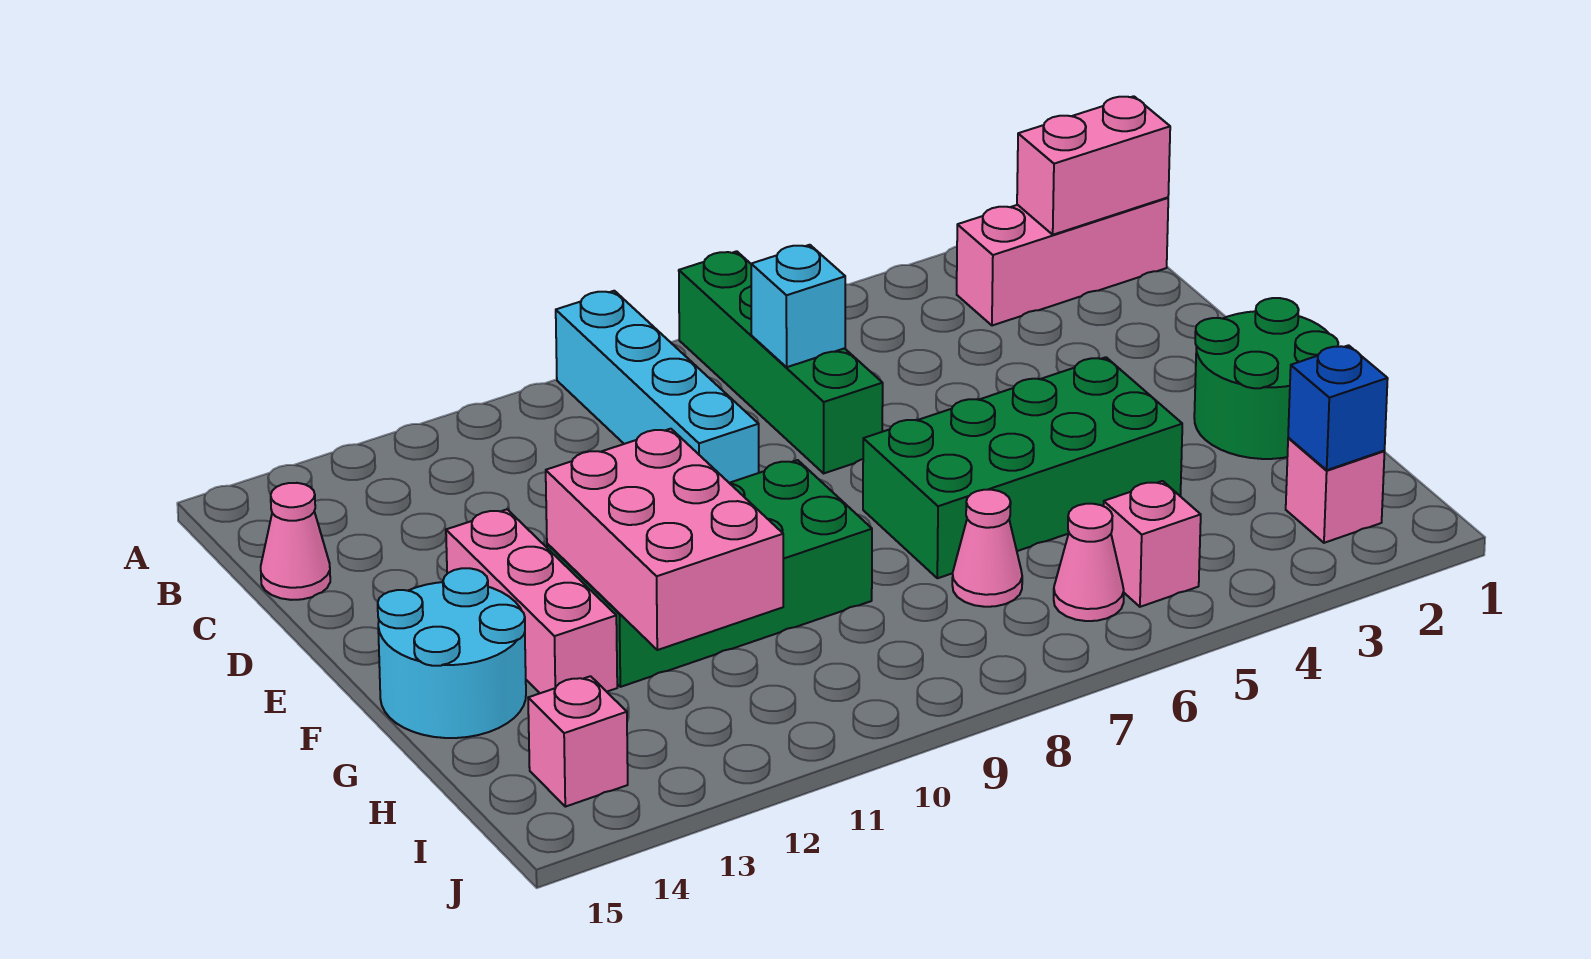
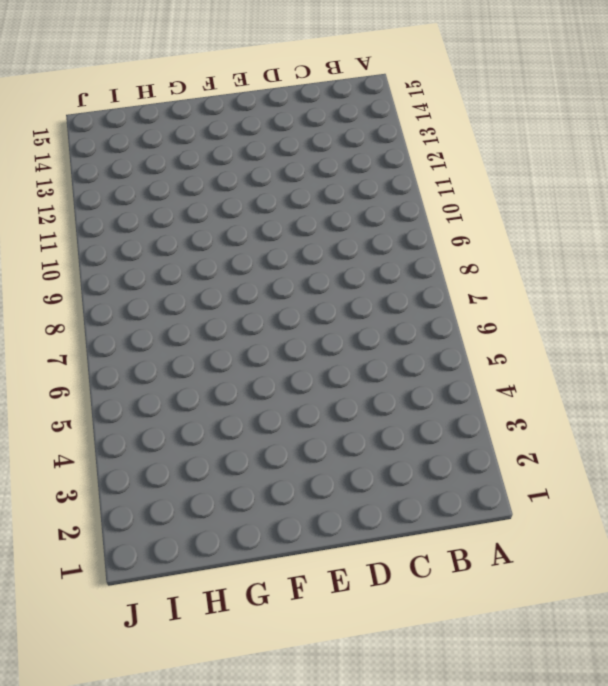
none -> green 1x4 brick [679,251,883,473]
none -> cyan 1x4 brick [556,291,759,483]
none -> pink 1x3 brick [957,197,1168,326]

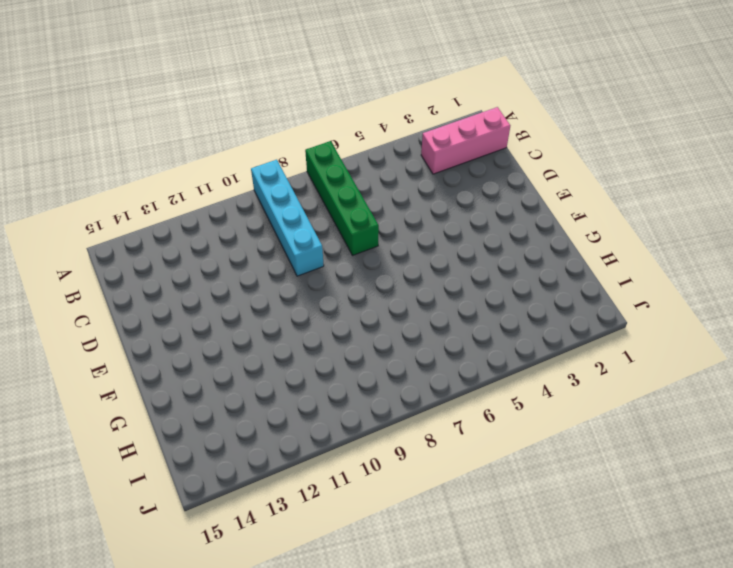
none -> pink 1x1 cone [261,483,330,600]
none -> pink 1x3 brick [446,509,617,693]
none -> green 2x2 round brick [1194,298,1338,459]

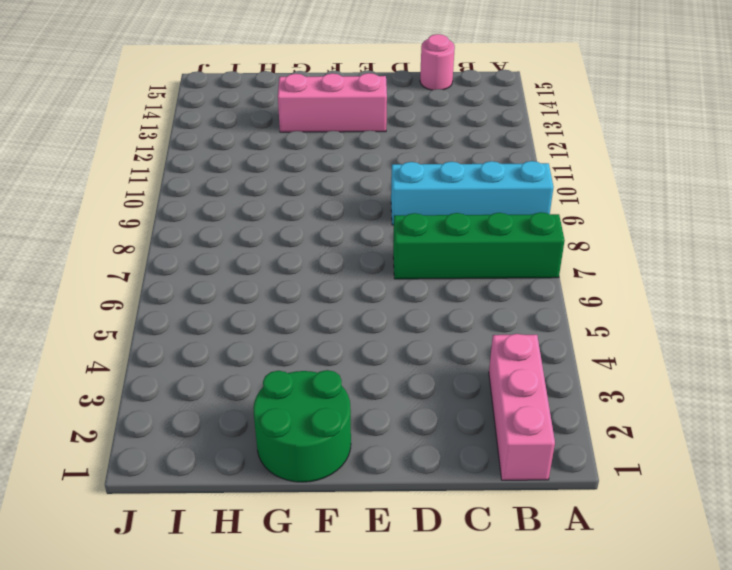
pink 1x1 round brick [420,34,455,90] -> pink 1x1 cone [261,483,330,600]
none -> green 2x4 brick [863,357,1182,578]
none -> green 2x4 brick [547,460,872,687]
none -> cyan 2x2 round brick [378,568,526,738]

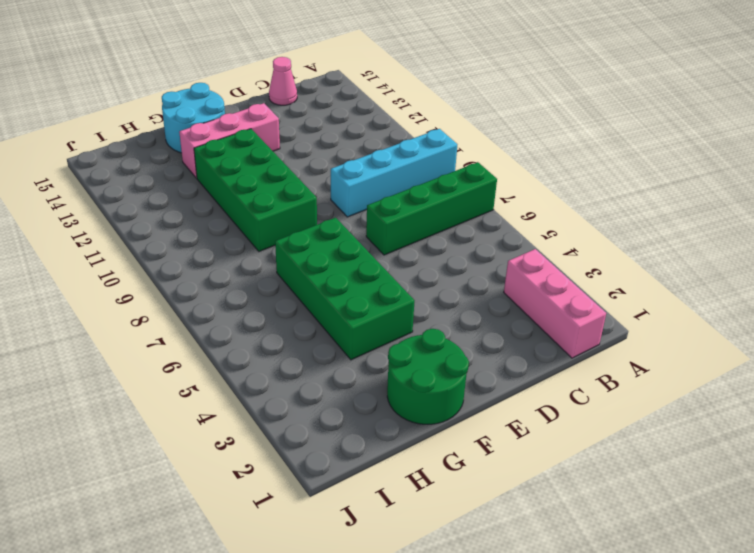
none -> pink 1x1 cone [952,490,1022,607]
none -> pink 1x1 brick [1286,438,1385,543]
none -> pink 1x1 brick [1104,481,1201,607]

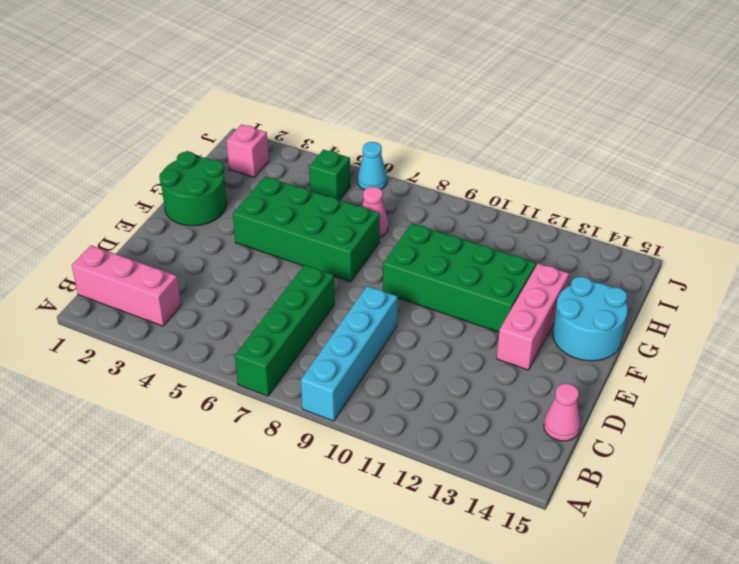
green 1x1 brick [309,149,350,200] -> pink 1x1 brick [1104,481,1201,607]
cyan 1x1 cone [358,142,387,190] -> none
none -> pink 1x1 cone [1054,504,1124,621]
none -> pink 1x1 brick [528,676,628,807]
none -> pink 1x2 brick [1017,96,1170,235]

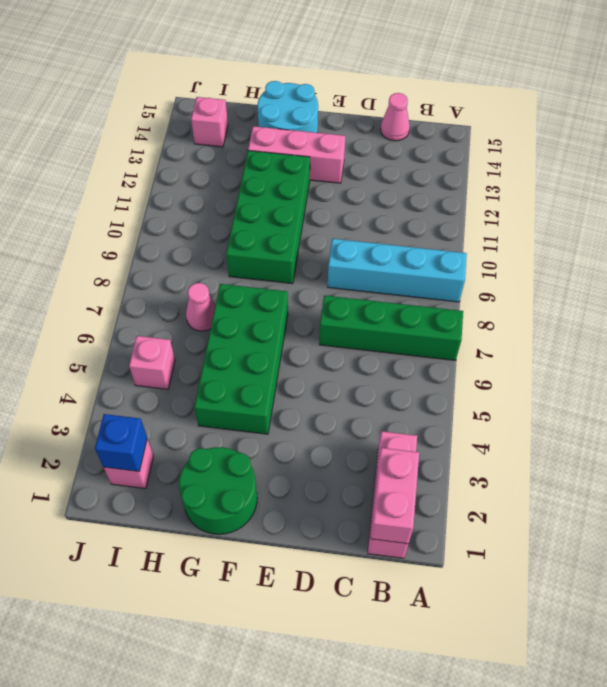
none -> pink 1x1 cone [1054,504,1124,621]
none -> cyan 1x1 brick [751,245,845,367]
none -> pink 2x3 brick [546,429,783,650]

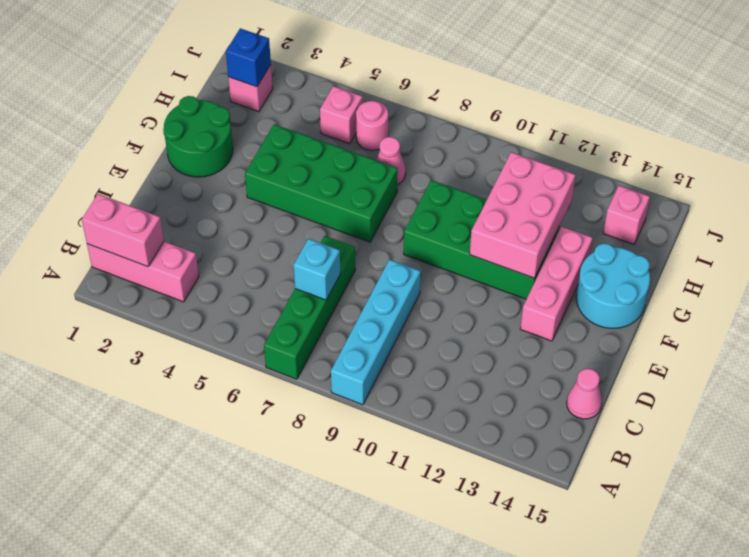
pink 1x1 round brick [356,101,388,151] -> pink 1x1 cone [1054,504,1124,621]

